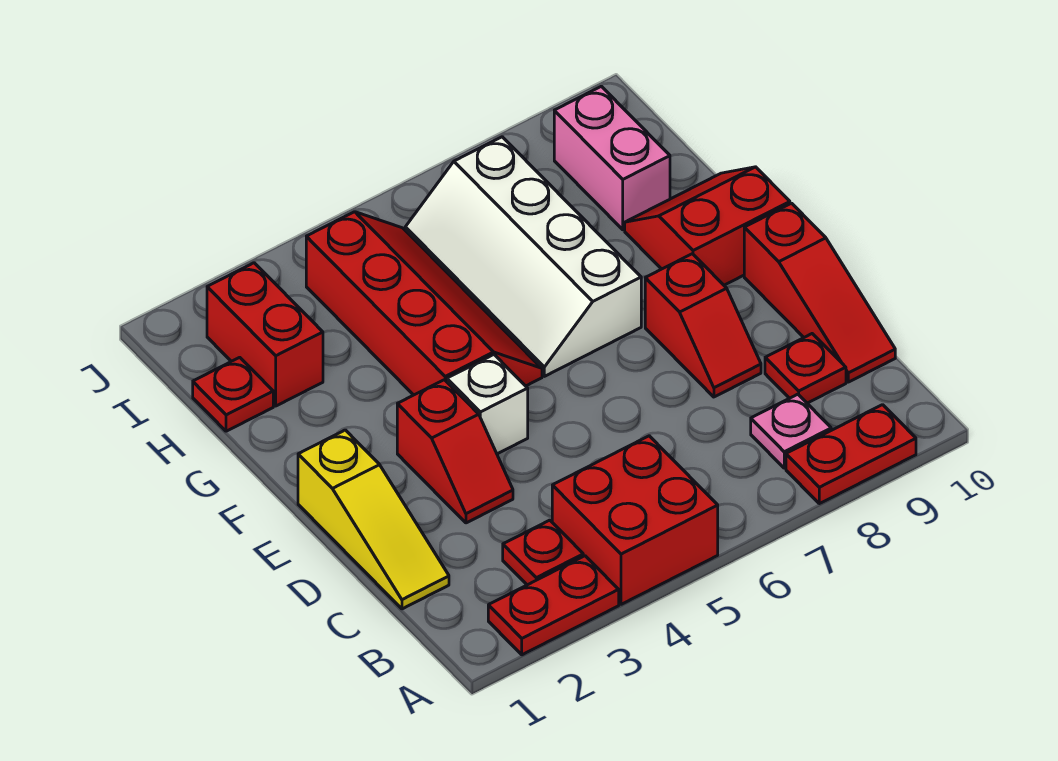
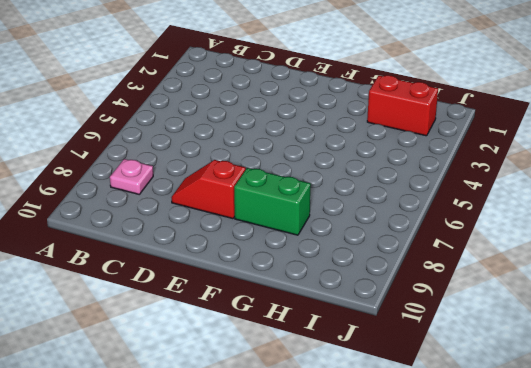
green 1x2 brick [234,168,311,235] -> none
none -> red 1x2 plate [488,556,619,655]
none -> red 2x2 brick [552,436,718,604]
none -> red 1x2 plate [786,405,916,504]

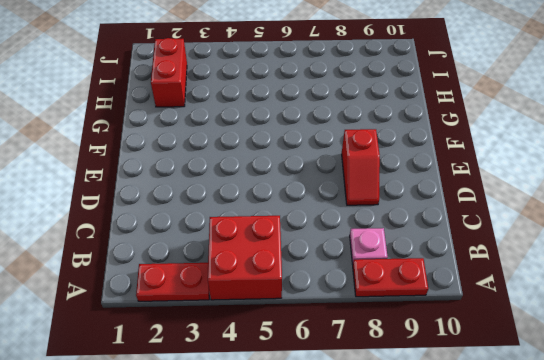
none -> red 1x1 plate [503,520,583,585]
none -> yellow 1x3 slope [298,430,449,609]
none -> red 1x1 plate [765,334,846,403]

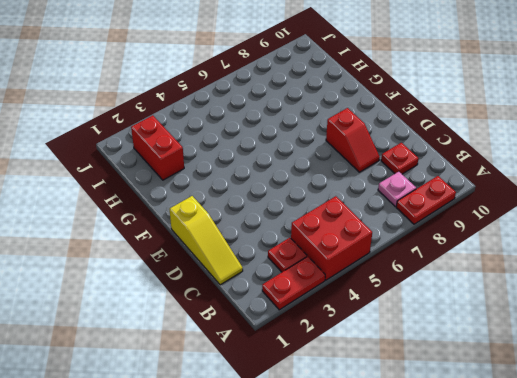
none -> red 1x3 slope [744,203,895,382]
none -> red 1x2 slope [397,380,513,523]
none -> white 1x1 brick [447,355,528,454]

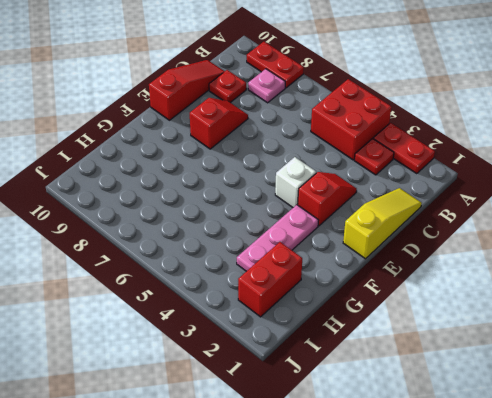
pink 1x3 plate [237,205,319,271] -> none
none -> red 2x4 slope [306,212,542,395]
none -> white 2x4 slope [405,137,641,376]
none -> red 2x2 slope [625,167,790,285]

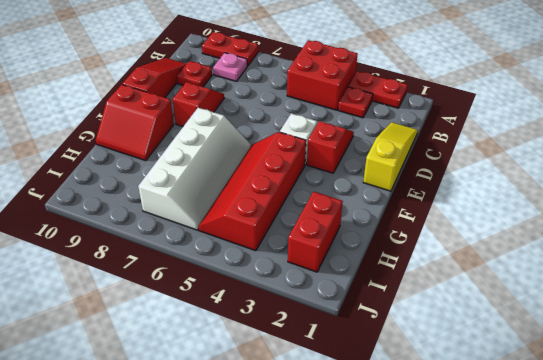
none -> red 1x1 plate [193,357,273,431]
none -> pink 1x2 brick [554,86,670,230]

